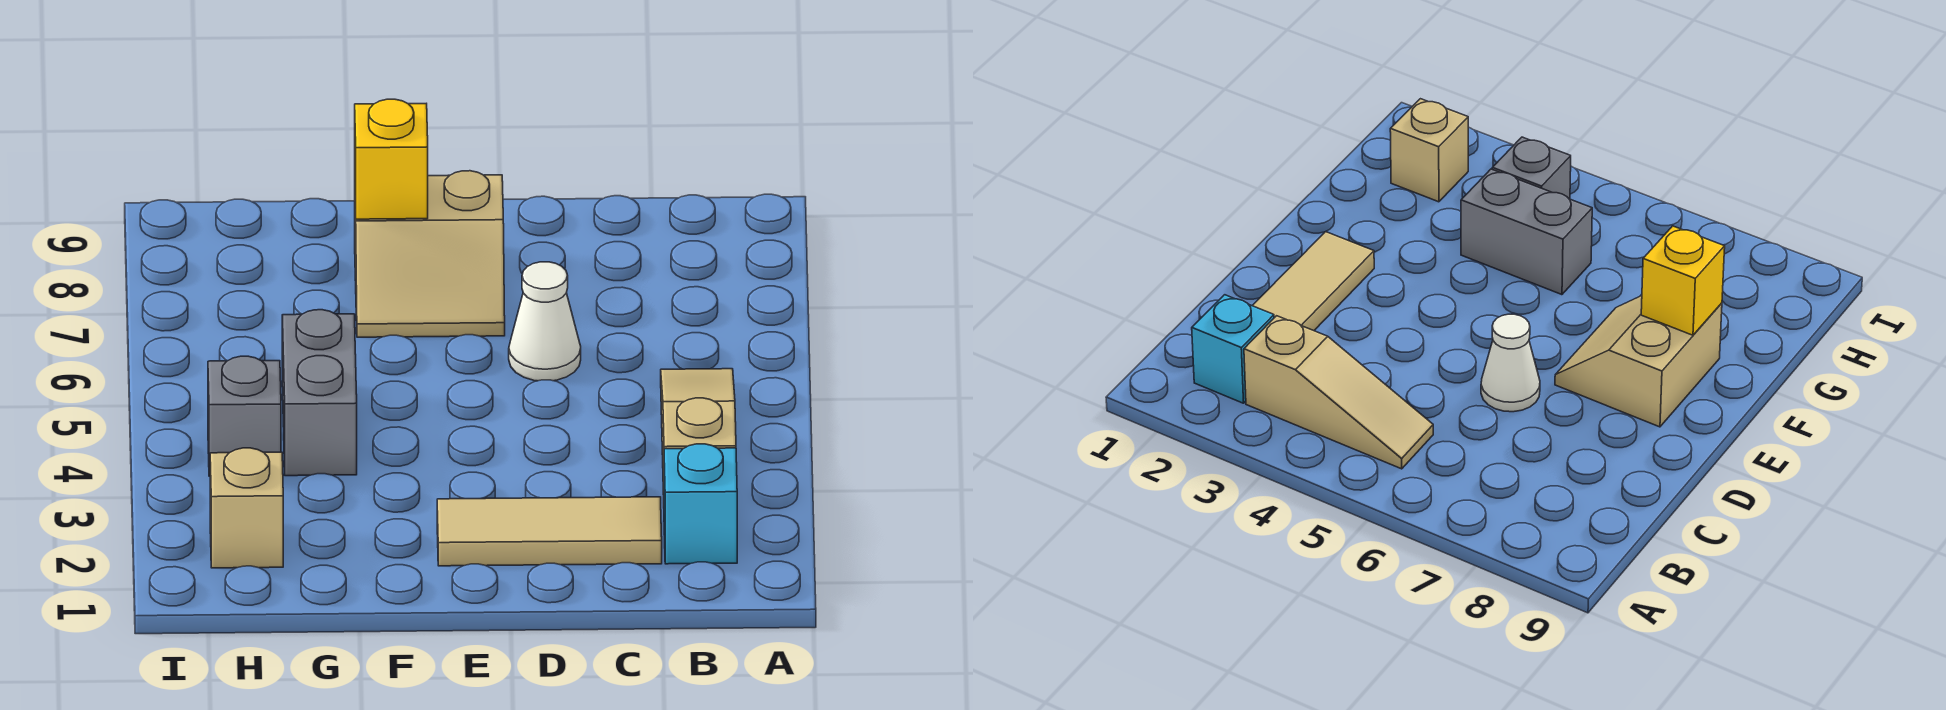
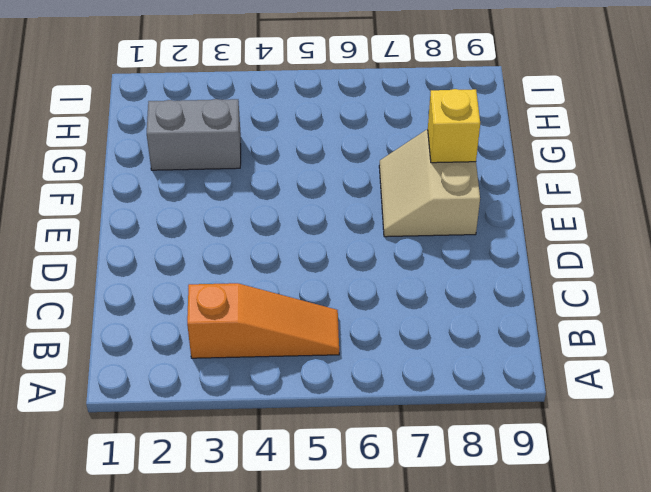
orange 1x3 slope [187,283,339,358] -> tan 1x3 slope [661,369,736,495]
grey 1x2 brick [147,99,241,170] -> grey 1x2 brick moved to [282,310,357,476]
none -> cyan 1x1 brick [664,444,737,564]
none -> tan 1x3 tile [437,497,662,566]

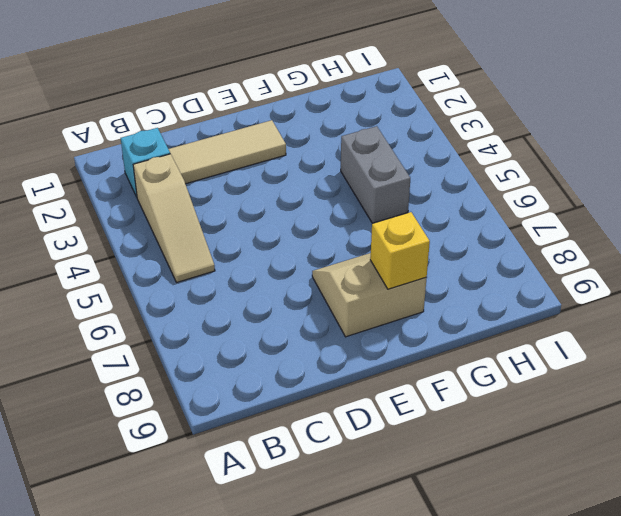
none -> white 1x1 cone [509,262,581,381]
none -> tan 1x1 brick [210,448,283,568]

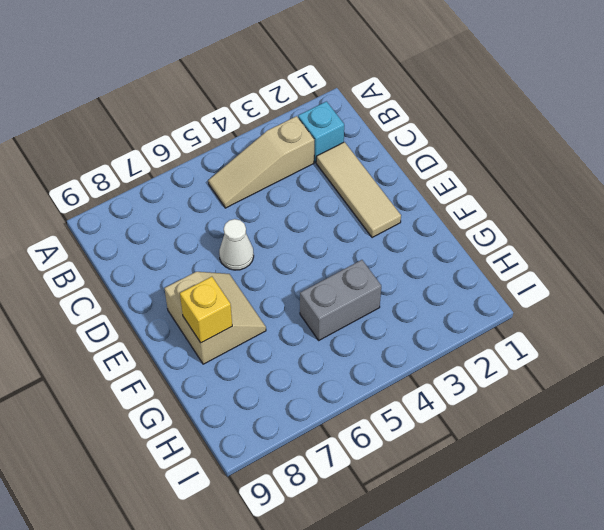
none -> tan 1x1 brick [210,448,283,568]
none -> grey 1x1 brick [208,356,281,476]

